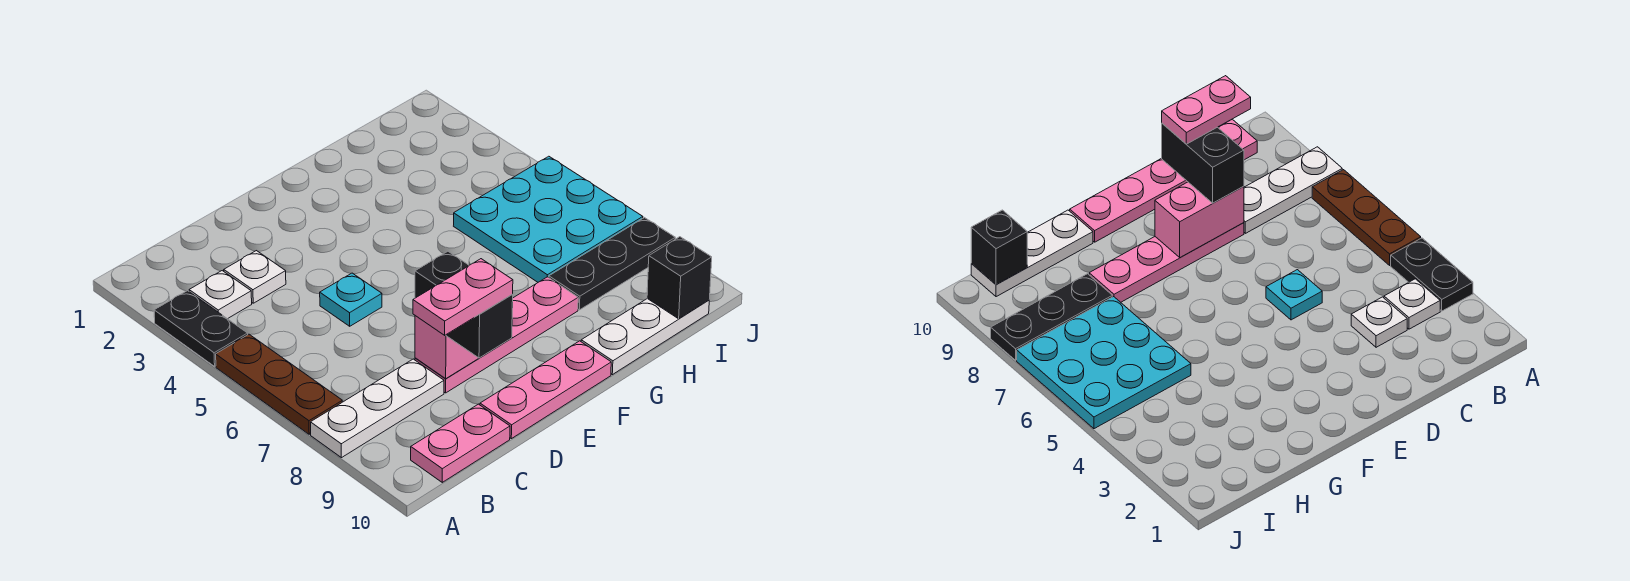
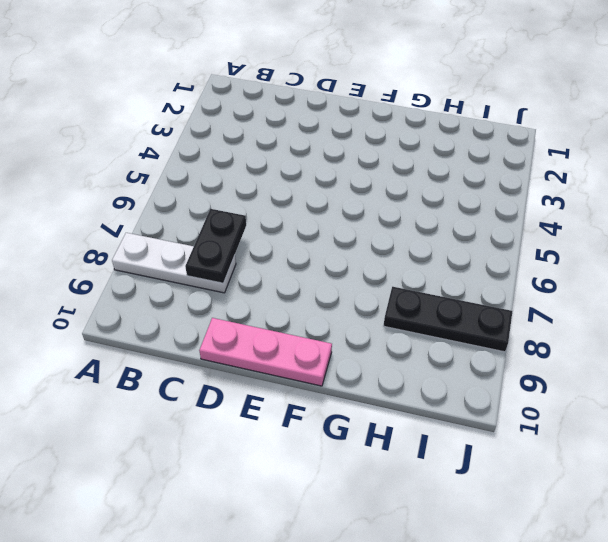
black 1x2 plate [185,209,246,283] -> black 1x2 plate moved to [154,291,248,366]
none -> brown 1x3 plate [216,334,342,434]
none -> white 1x1 plate [189,271,252,319]
none -> pink 1x2 plate [411,404,510,482]

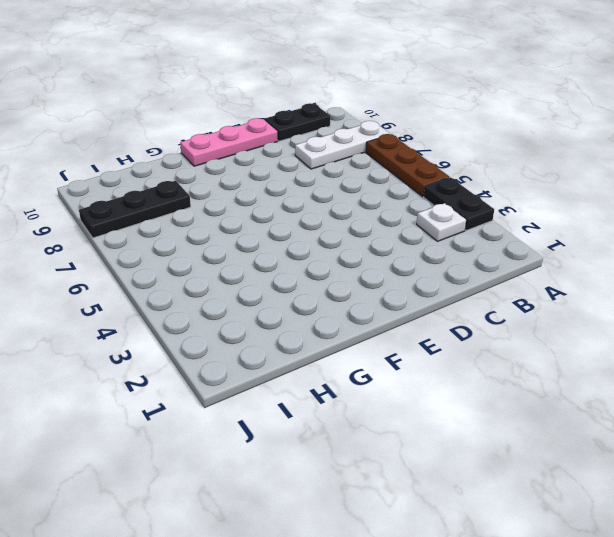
black 1x2 plate [264,103,330,141] -> pink 1x2 plate [411,404,510,482]
none -> white 1x1 plate [224,251,286,303]
none -> cyan 1x1 plate [320,273,382,326]
none -> pink 1x4 plate [415,277,578,393]

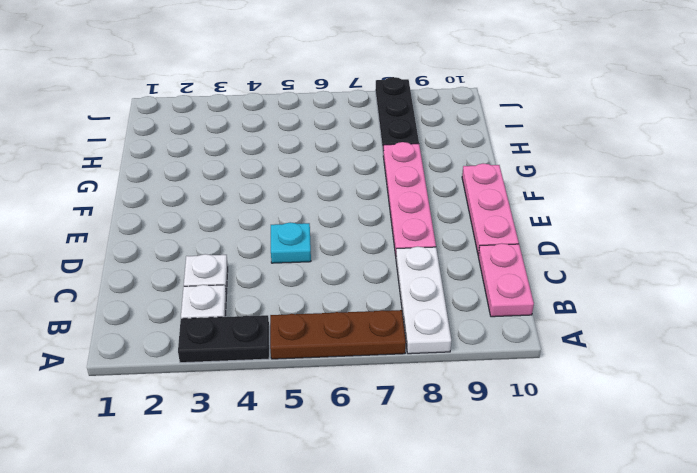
none -> white 1x3 plate [581,299,709,375]
none -> cyan 3x3 plate [454,156,643,282]
none -> pink 1x2 brick [415,302,513,379]

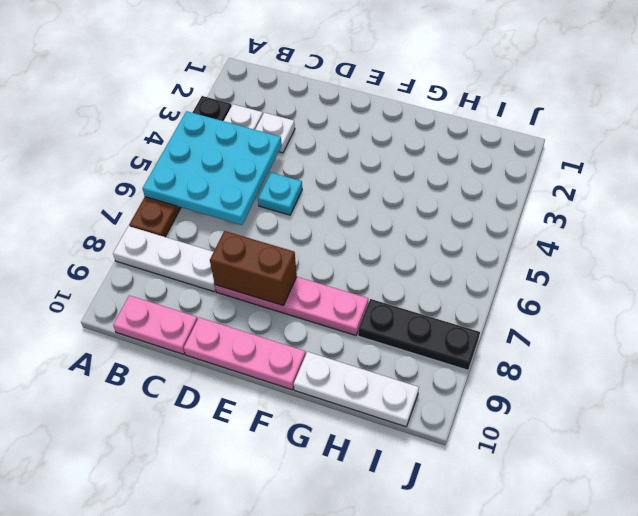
cyan 3x3 plate [143,111,282,225] -> cyan 3x3 plate moved to [454,156,643,282]
brown 1x2 brick [210,231,297,306] -> pink 1x2 brick [415,302,513,379]
none -> black 1x1 brick [647,237,712,319]
none -> black 1x2 brick [415,251,513,358]
none -> pink 1x2 plate [413,259,513,335]

